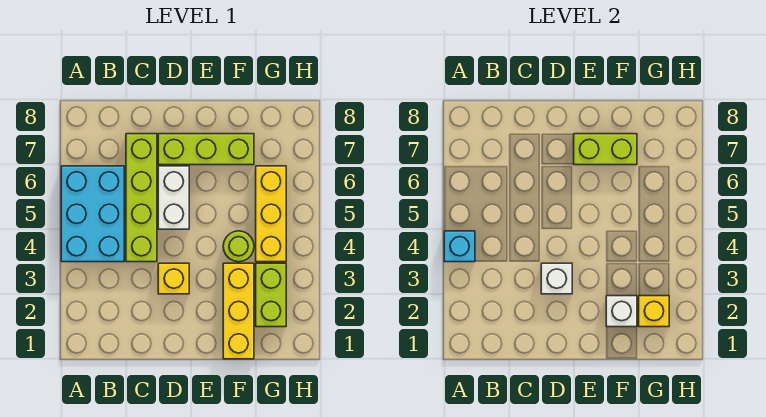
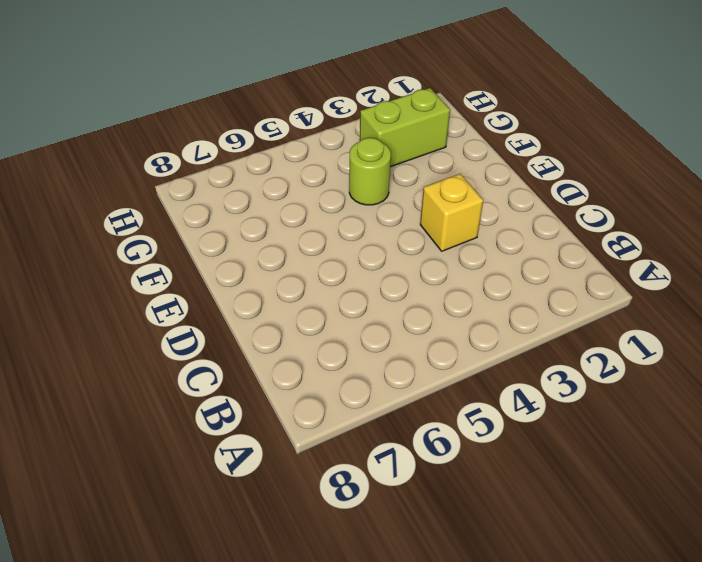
none -> cyan 2x3 brick [61,166,124,262]
none -> lime 1x4 brick [126,134,157,262]
none -> white 1x2 brick [158,166,189,229]

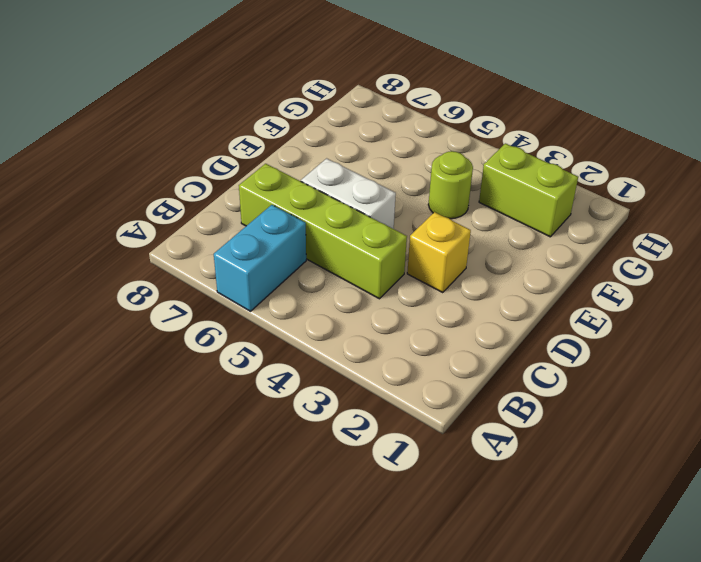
cyan 1x2 brick [214,205,306,311] -> cyan 2x3 brick [61,166,124,262]
none -> lime 1x3 brick [158,134,254,165]
none -> yellow 1x3 brick [223,263,254,359]
none -> yellow 1x3 brick [256,166,286,262]

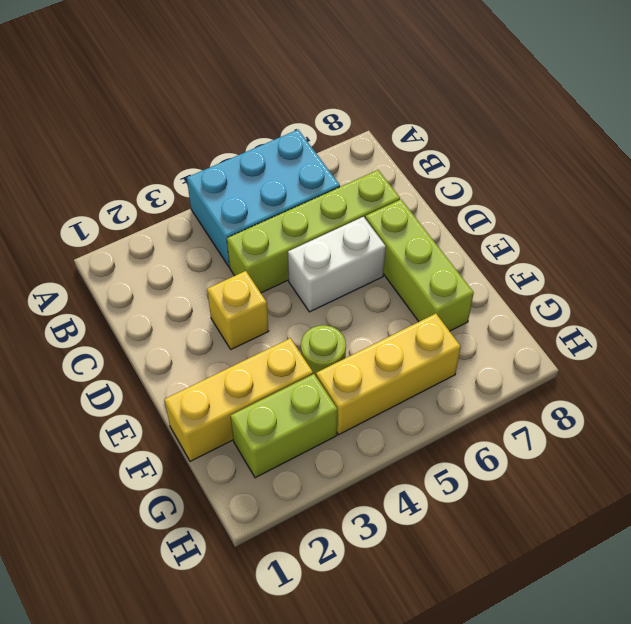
none -> cyan 1x1 brick [444,231,475,262]
none -> white 1x1 brick [541,263,572,294]
none -> lime 1x2 brick [574,134,637,165]

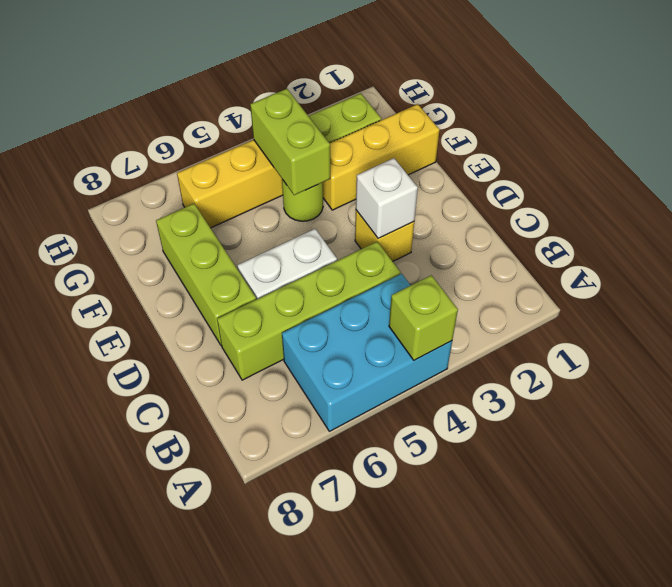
lime 1x1 brick [389,275,458,360] -> cyan 1x1 brick [444,231,475,262]
lime 1x2 brick [250,89,330,195] -> lime 1x2 brick moved to [574,134,637,165]
none -> white 1x1 brick [606,296,637,327]
none -> yellow 1x1 brick [639,296,669,327]

